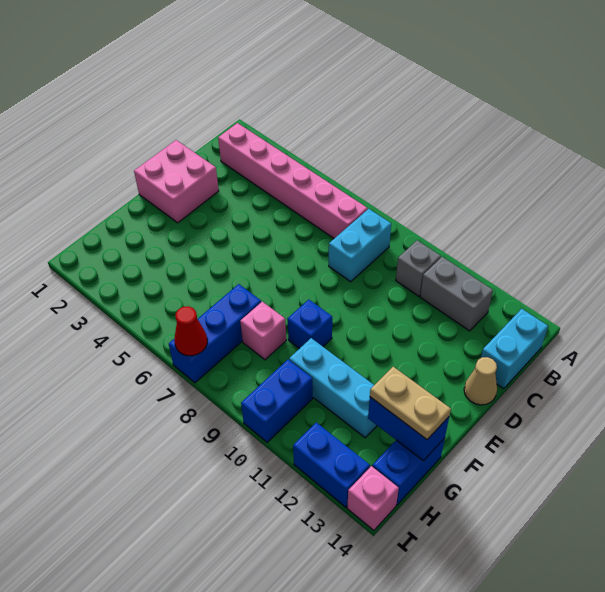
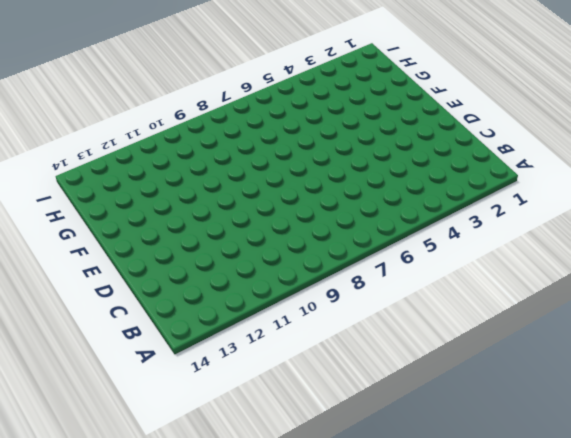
none -> pink 1x6 brick [218,123,368,238]
none -> cyan 1x2 brick [329,209,391,282]
none -> grey 1x1 brick [396,240,441,296]

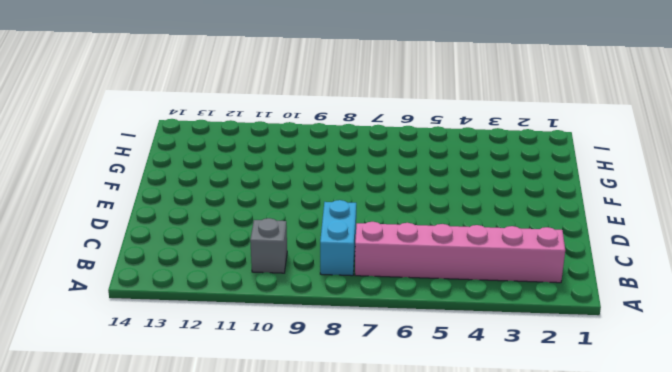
none -> grey 1x2 brick [420,257,493,331]
none -> cyan 1x2 brick [481,309,548,389]
none -> pink 2x2 brick [134,140,219,223]

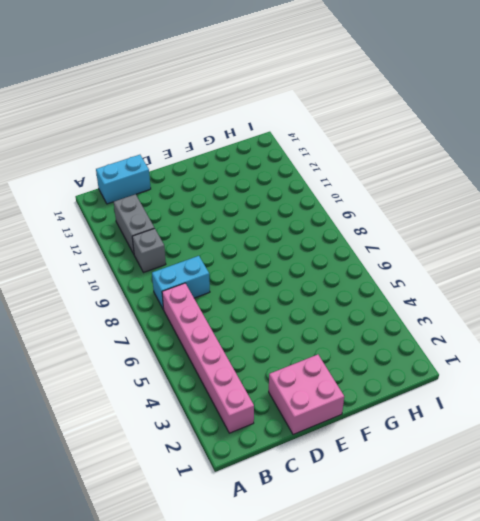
none -> tan 1x1 cone [464,357,497,405]
none -> blue 1x1 brick [287,300,332,349]
none -> blue 1x3 brick [169,284,261,383]

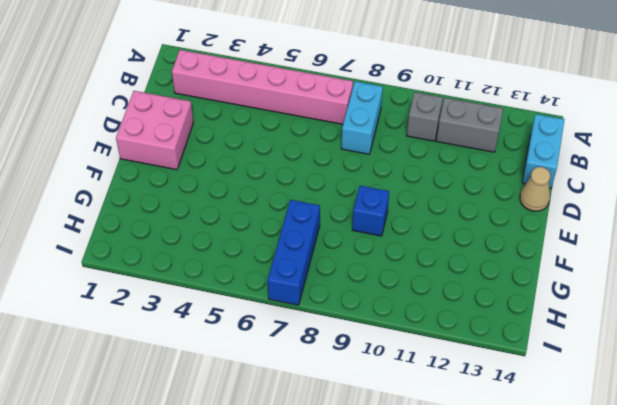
none -> pink 1x1 brick [240,302,286,360]
none -> cyan 1x3 brick [289,338,377,438]
none -> blue 1x2 brick [372,438,445,505]

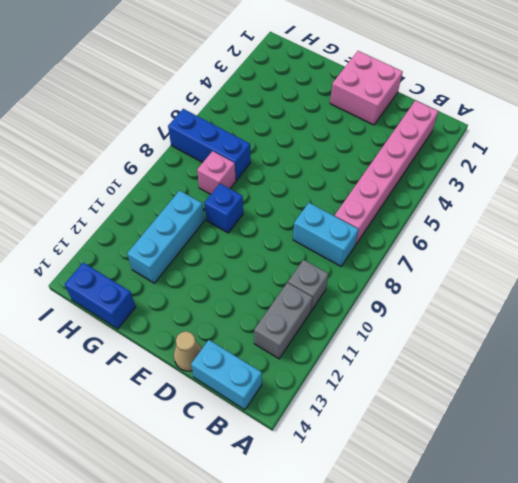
none -> blue 1x2 brick [241,360,313,442]
none -> blue 1x2 brick [293,422,370,507]
none -> pink 1x1 brick [347,466,399,530]

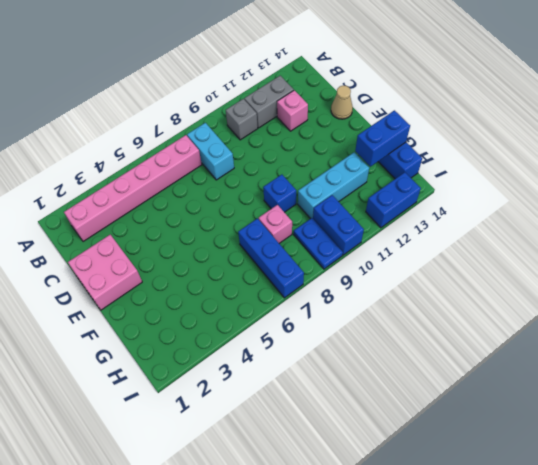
pink 1x1 brick [277,90,308,131] -> pink 1x1 brick moved to [347,466,399,530]
blue 1x2 plate [294,218,343,269] -> none
none -> cyan 1x2 brick [481,309,548,389]
none -> red 1x1 cone [174,306,207,356]
none -> tan 1x2 plate [370,367,451,439]

